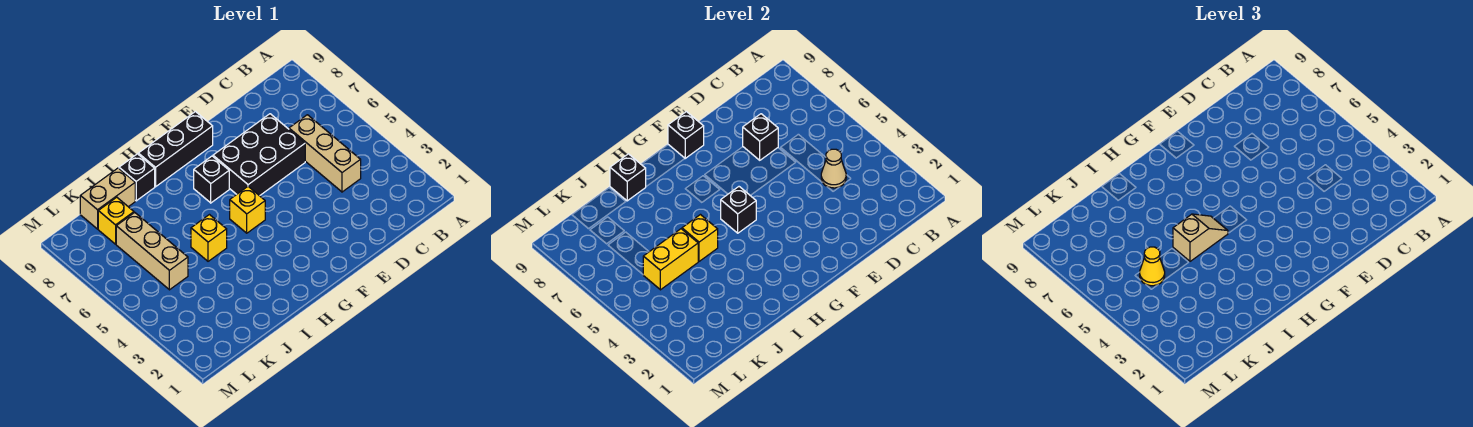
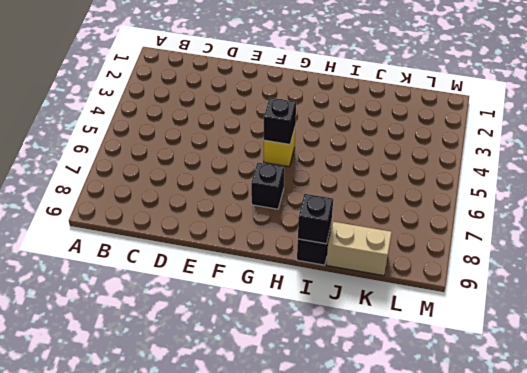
none -> tan 1x3 brick [289,115,361,192]
none -> black 2x3 brick [213,114,305,196]
none -> black 1x3 brick [138,112,213,187]

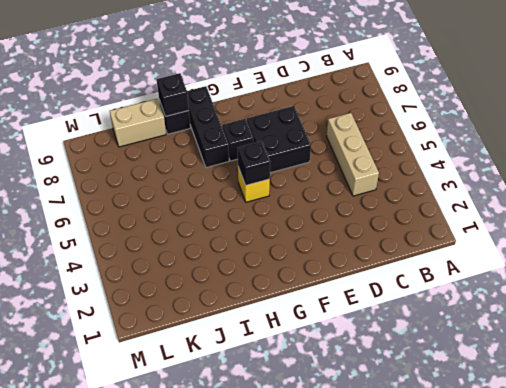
black 2x2 brick [247,106,311,173] -> black 2x3 brick [213,114,305,196]
black 1x3 brick [187,86,229,168] -> black 1x3 brick turned to [138,112,213,187]
none -> yellow 1x1 brick [191,215,227,261]
none -> tan 1x3 brick [116,213,188,290]
none -> yellow 1x1 brick [98,197,134,244]

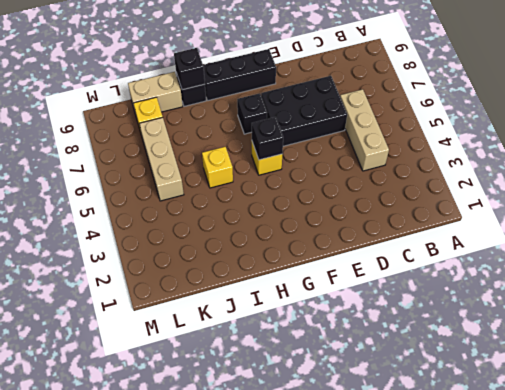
none -> tan 1x1 cone [821,149,846,188]
none -> black 1x1 brick [743,114,778,160]
none -> black 1x1 brick [668,112,704,158]

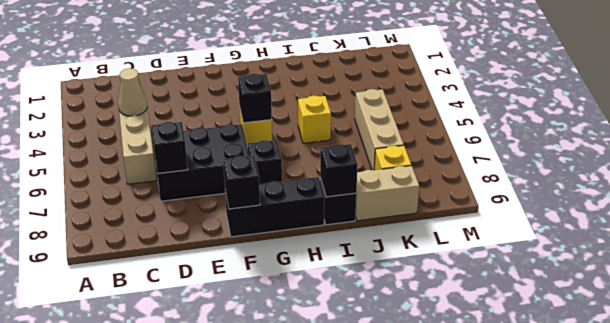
none -> yellow 1x1 brick [682,215,718,261]
none -> yellow 1x2 brick [643,229,698,290]
none -> tan 1x2 slope [1173,214,1228,261]

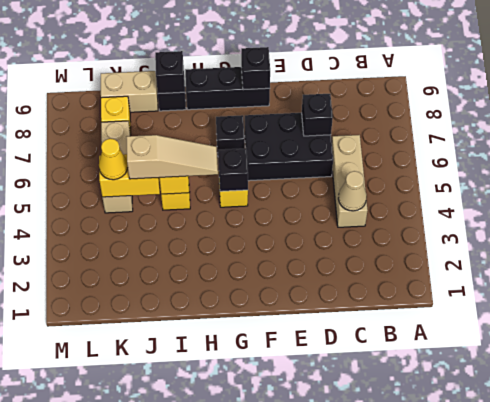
tan 1x3 slope [126,135,218,179] -> tan 1x2 slope [1173,214,1228,261]

